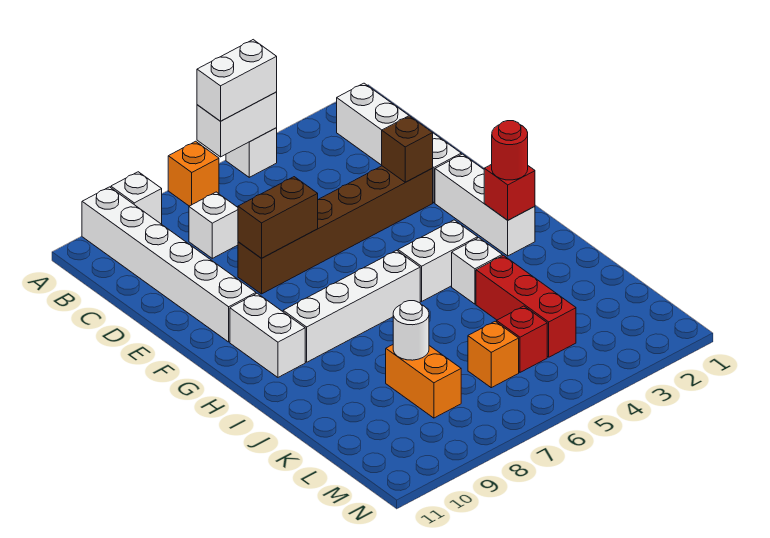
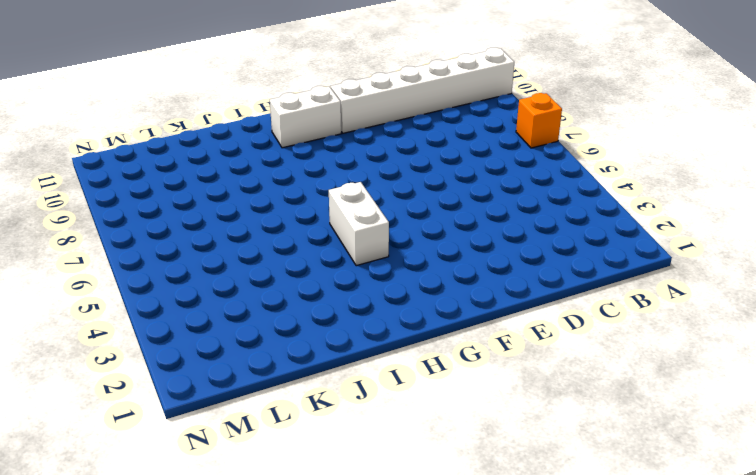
none -> white 1x1 brick [226,128,277,177]
none -> white 1x1 brick [111,172,162,224]
none -> white 1x4 brick [337,83,461,203]

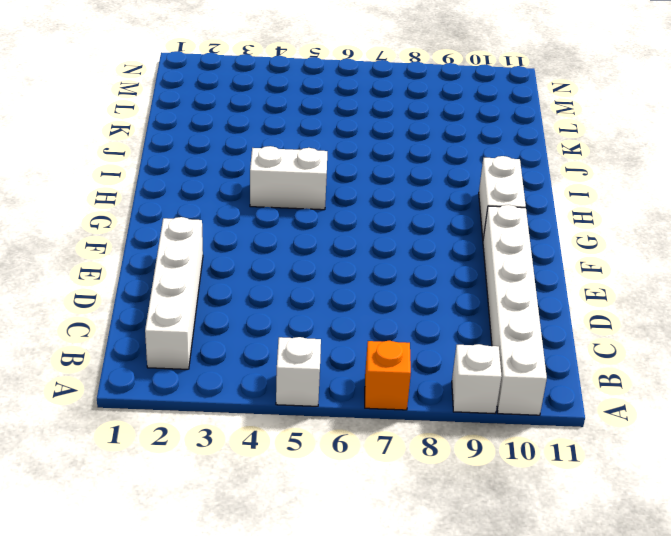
none -> white 1x1 brick [189,192,238,258]
none -> brown 1x6 brick [238,166,433,294]
none -> white 1x3 brick [435,154,535,256]

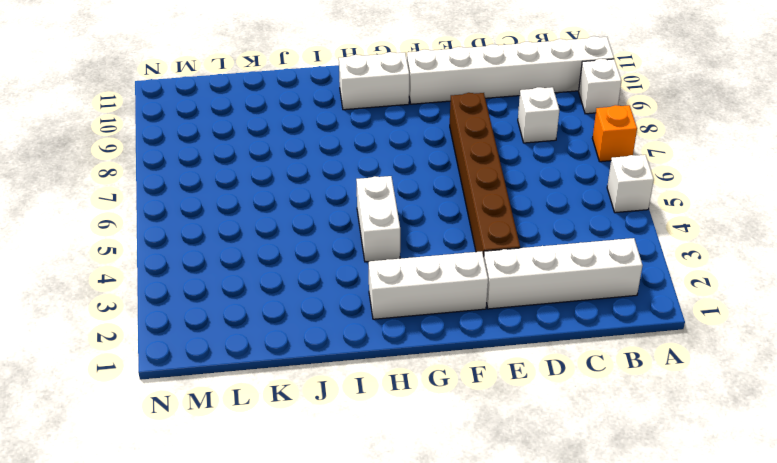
none -> white 1x4 brick [283,250,420,362]
none -> white 1x1 brick [452,238,502,304]
none -> red 1x3 brick [476,255,576,357]

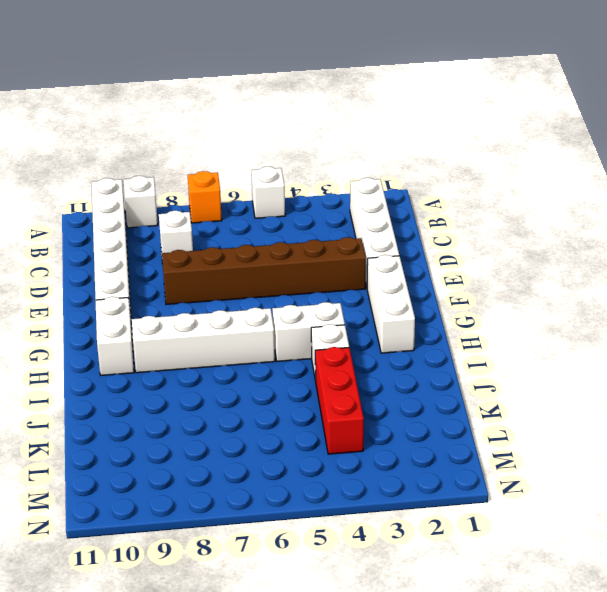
none -> orange 1x2 brick [386,345,461,418]
none -> red 1x1 brick [497,306,547,372]
none -> orange 1x1 brick [468,321,519,388]

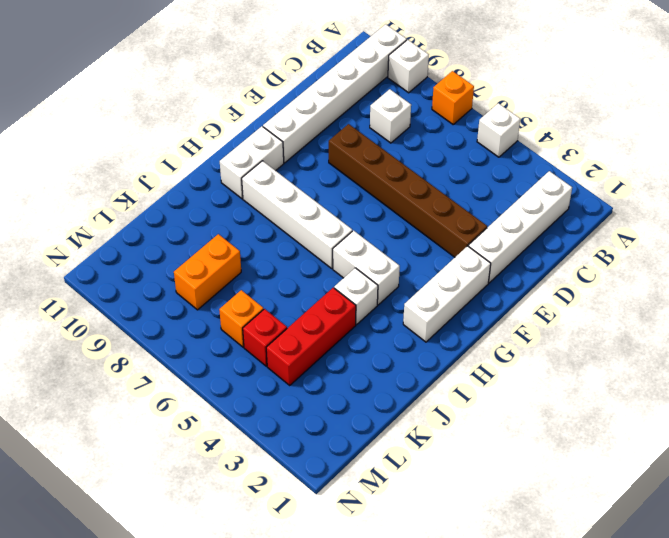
none -> white 1x2 brick [197,92,277,157]
none -> brown 1x1 brick [382,116,433,182]
none -> brown 1x2 brick [238,177,318,258]

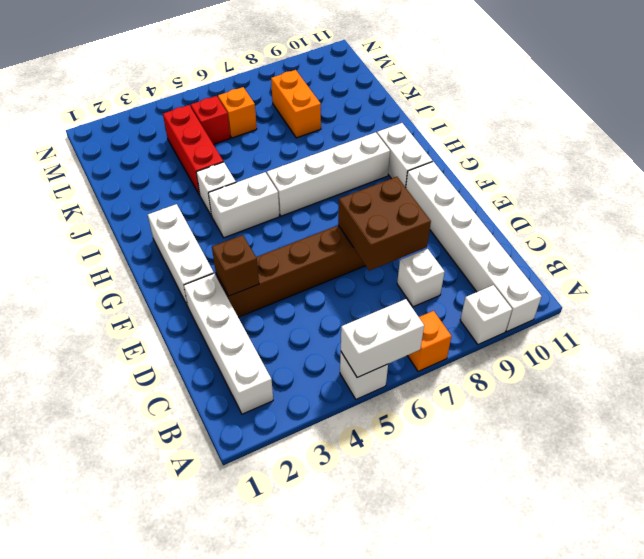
brown 2x2 brick [338,177,431,271] -> brown 1x2 brick [238,177,318,258]
none -> red 1x1 brick [484,164,535,220]
none -> white 1x1 round brick [393,301,429,360]
none -> white 1x2 brick [197,40,277,121]

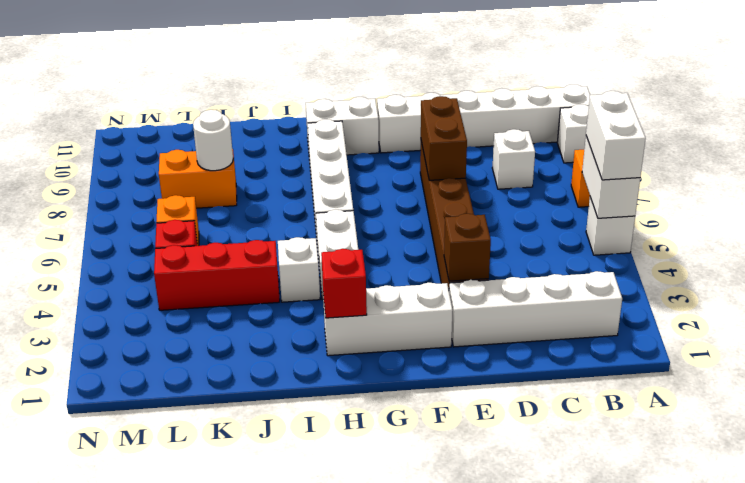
none -> red 1x1 round brick [492,121,528,180]

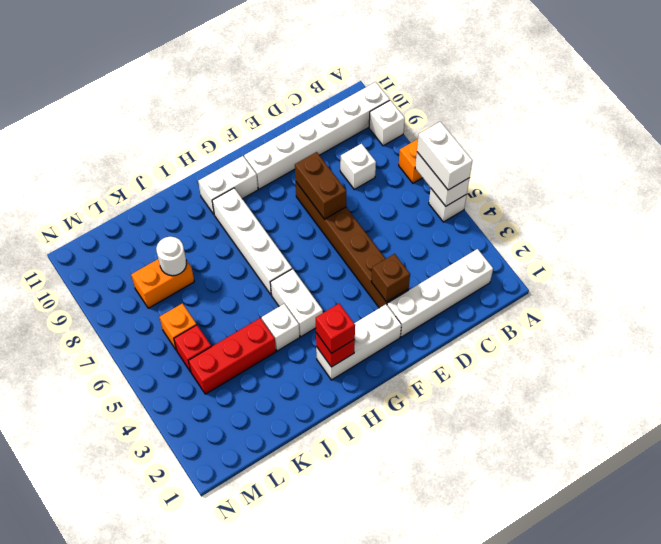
red 1x1 brick [316,303,355,353] -> red 1x1 round brick [492,121,528,180]

